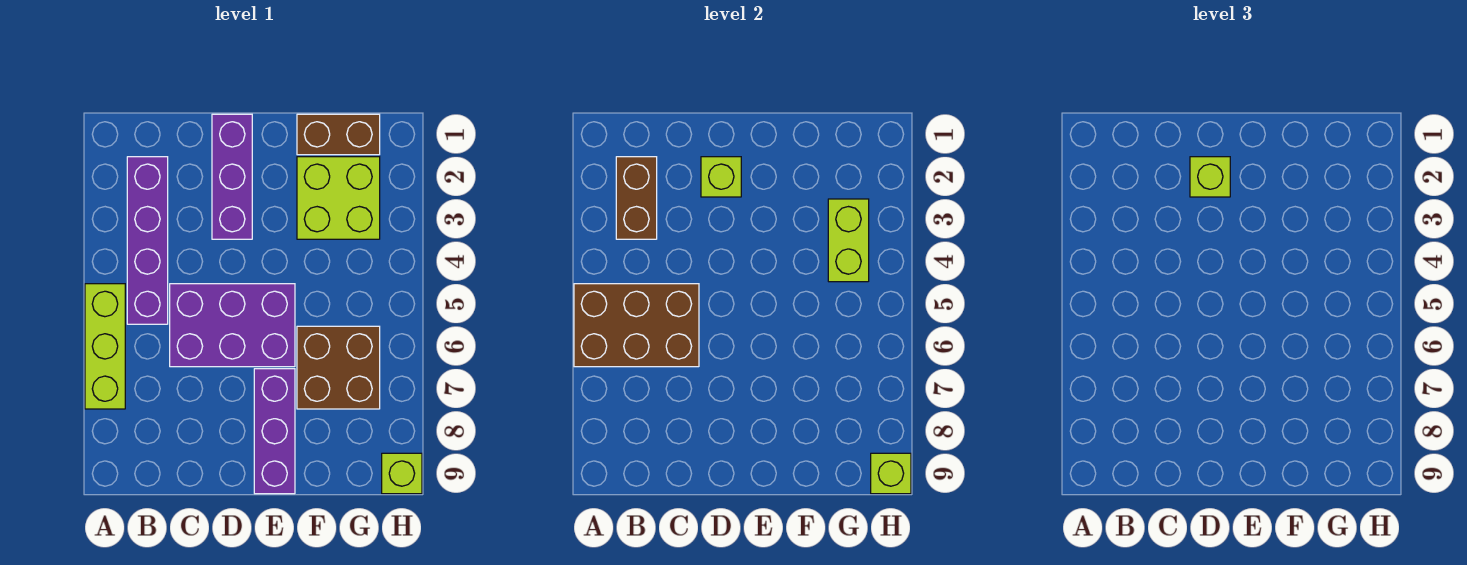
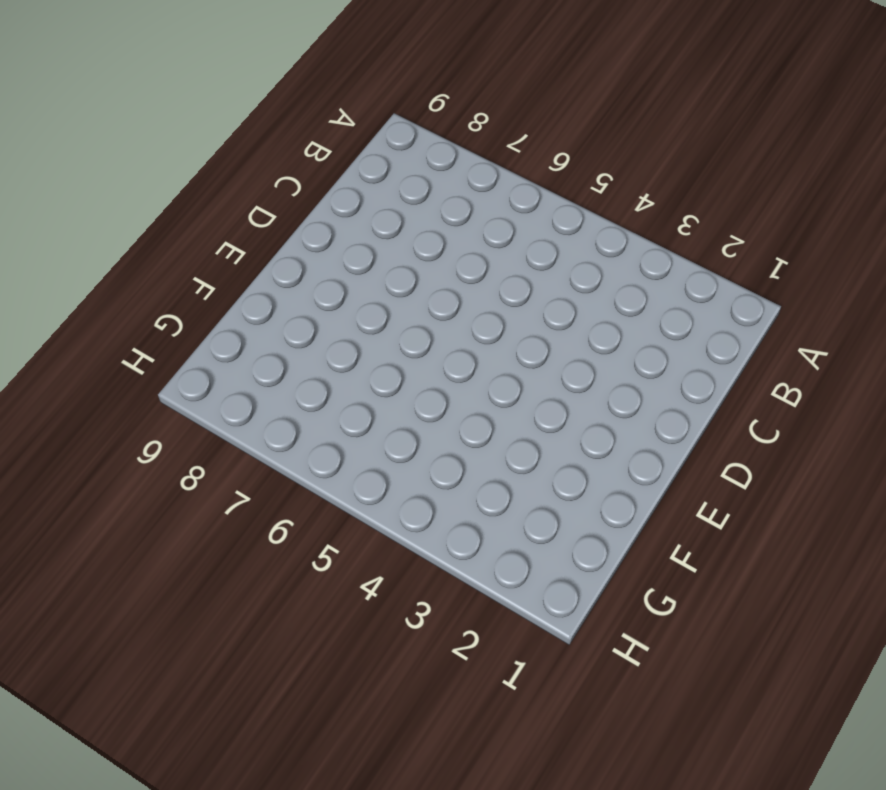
none -> lime 1x3 brick [85,284,125,409]
none -> purple 1x4 brick [127,157,168,324]
none -> purple 2x3 brick [170,284,295,367]

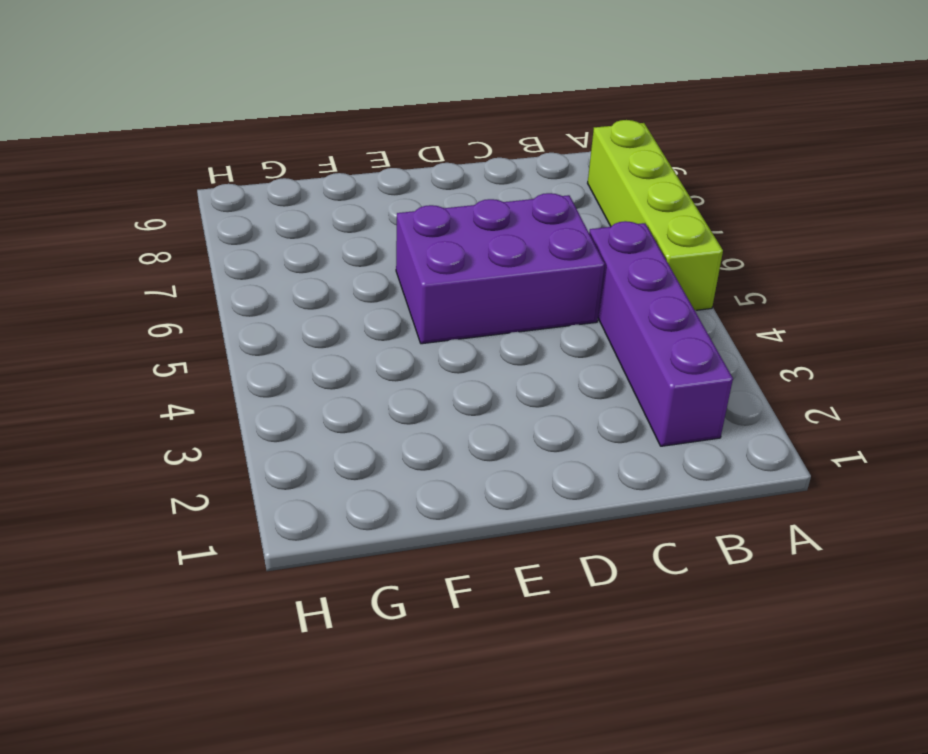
lime 1x4 brick [588,120,723,310] -> lime 1x3 brick [85,284,125,409]
none -> purple 1x3 brick [212,114,252,239]
none -> purple 1x3 brick [254,369,295,494]
none -> brown 1x2 brick [297,114,380,155]

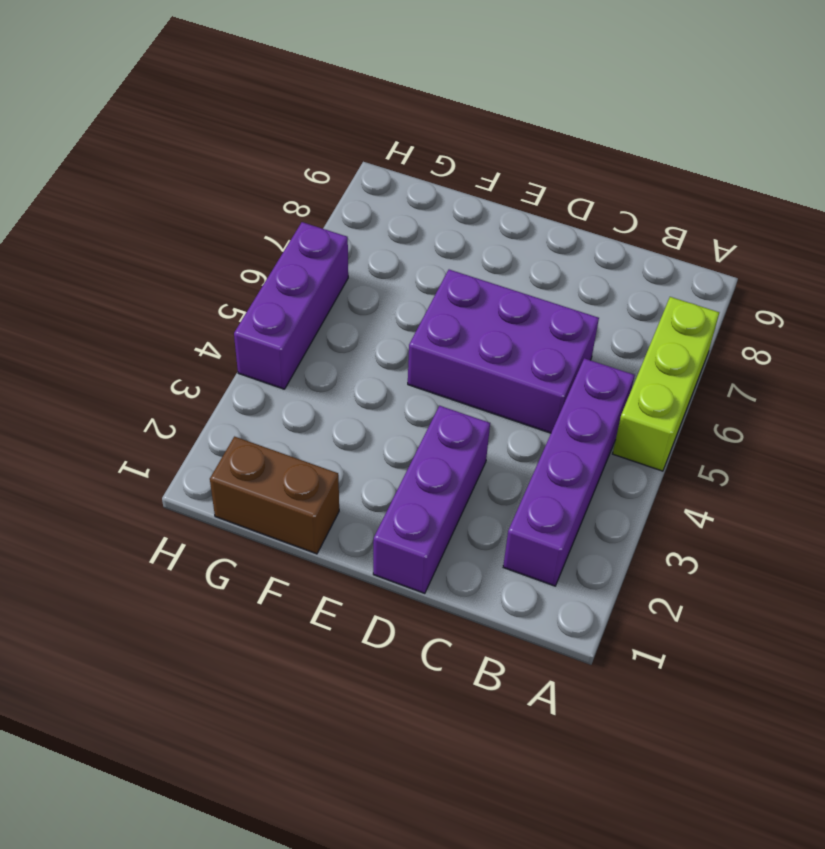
purple 1x3 brick [234,222,348,389] -> purple 1x3 brick moved to [254,369,295,494]
none -> lime 2x2 brick [297,157,380,239]
none -> brown 2x2 brick [297,326,380,409]
none -> lime 1x1 brick [382,453,422,494]

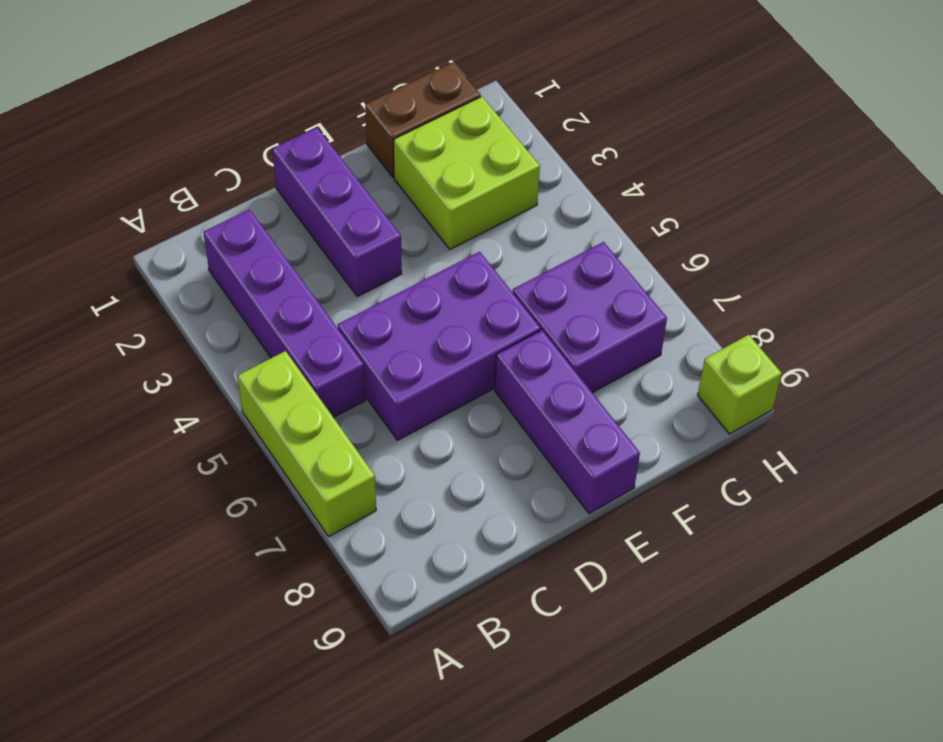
purple 2x2 brick [513,242,667,393] -> brown 2x2 brick [297,326,380,409]
none -> brown 2x3 brick [574,284,699,367]
none -> brown 1x2 brick [616,157,657,239]
none -> lime 1x1 brick [701,157,741,197]

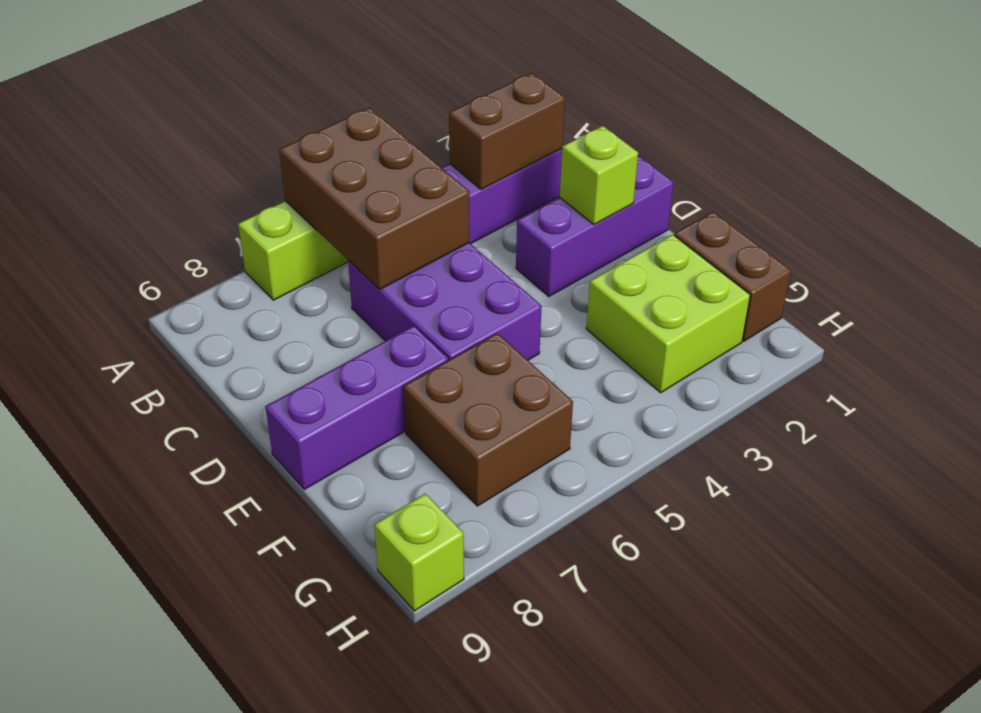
none -> lime 1x2 brick [828,199,869,282]
none -> lime 1x1 brick [871,453,911,494]
none -> lime 1x1 brick [1190,157,1230,197]

